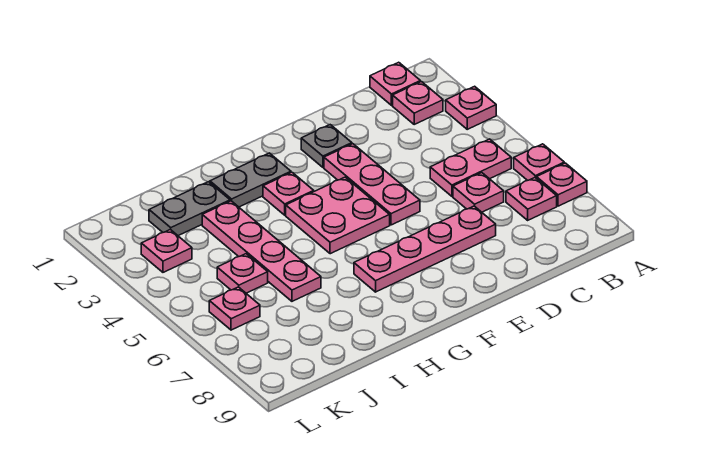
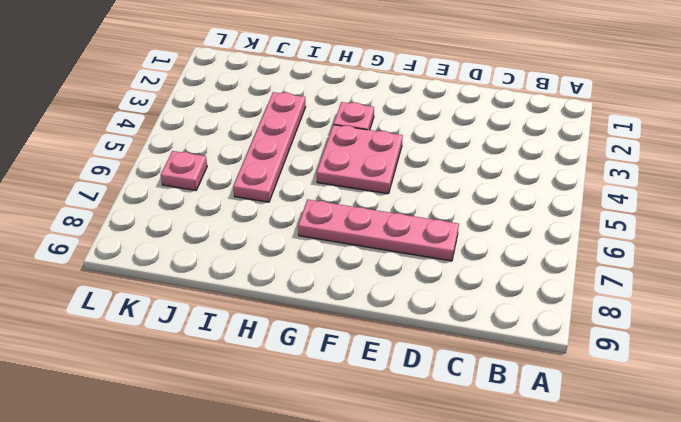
none -> pink 1x1 plate [446,86,496,129]
none -> pink 1x1 plate [514,144,564,180]
none -> pink 1x1 plate [536,163,587,206]

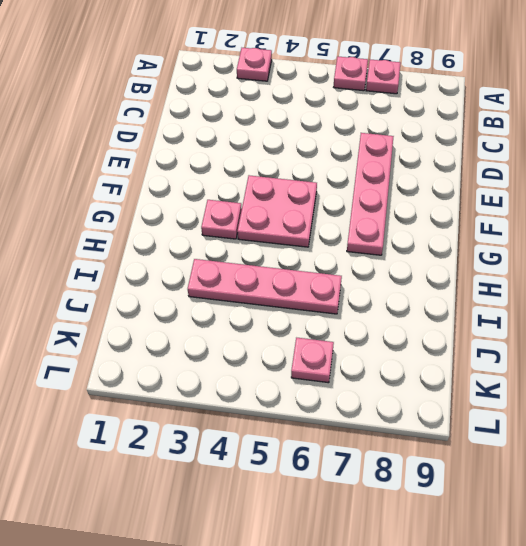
none -> pink 1x1 plate [370,62,420,105]
none -> pink 1x1 plate [393,82,443,124]
none -> pink 1x2 plate [430,139,511,196]

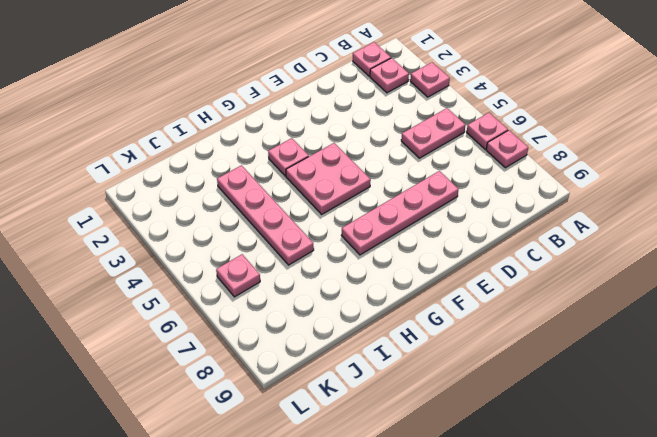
none -> pink 1x1 plate [506,178,557,220]
none -> pink 1x1 plate [453,173,504,212]
none -> grey 1x1 plate [301,125,352,167]

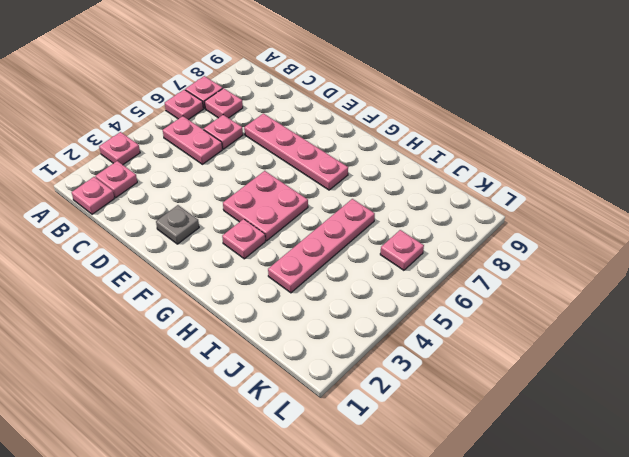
none -> pink 1x3 plate [324,144,420,225]
none -> grey 1x2 plate [210,153,291,207]
none -> grey 1x2 plate [149,182,230,236]

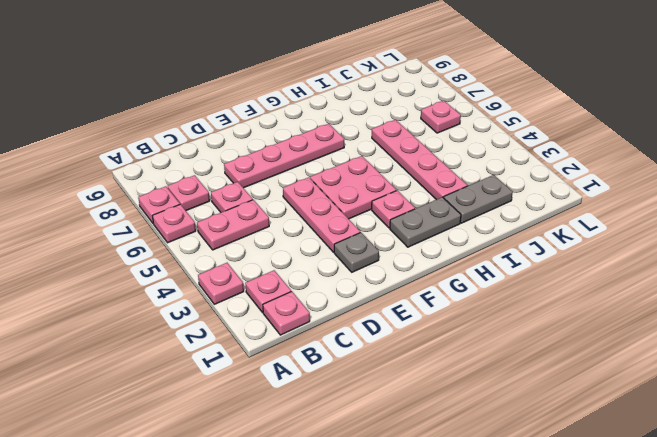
none -> pink 1x1 plate [217,254,268,293]
none -> pink 1x1 plate [141,229,192,272]

